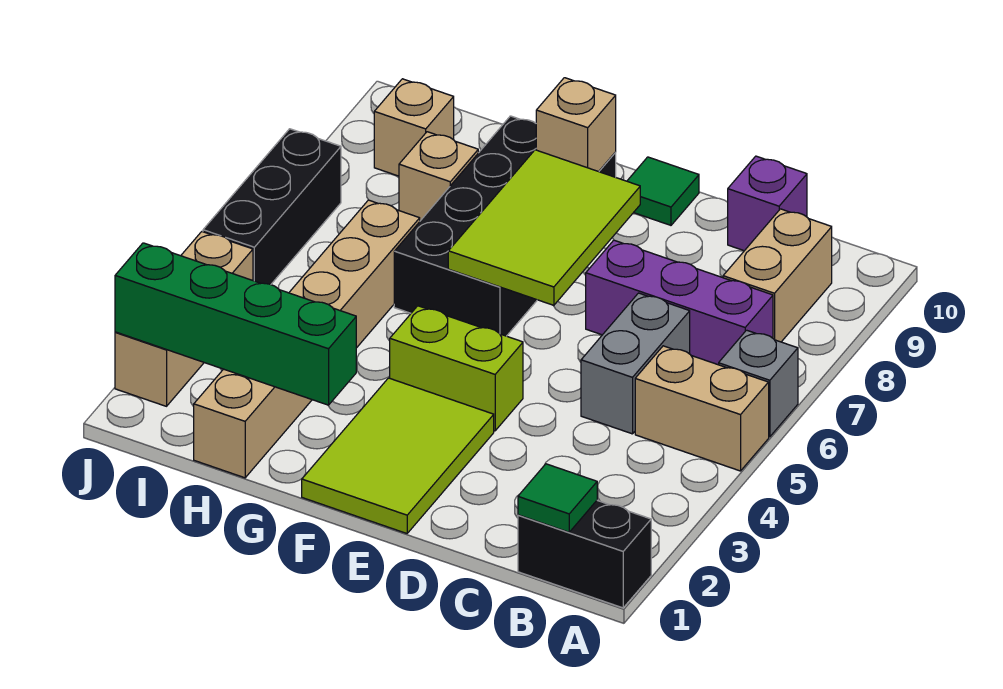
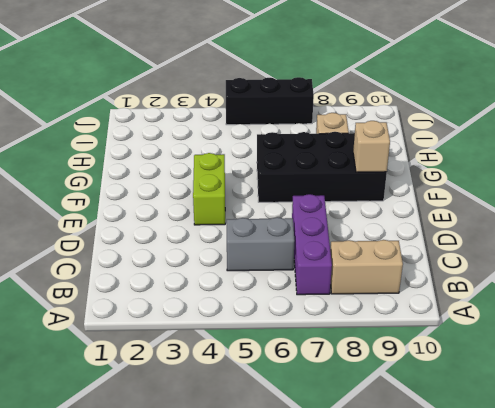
none -> black 1x2 brick [518,501,651,608]
none -> tan 1x2 brick [635,346,769,471]
none -> grey 1x1 brick [719,330,798,437]

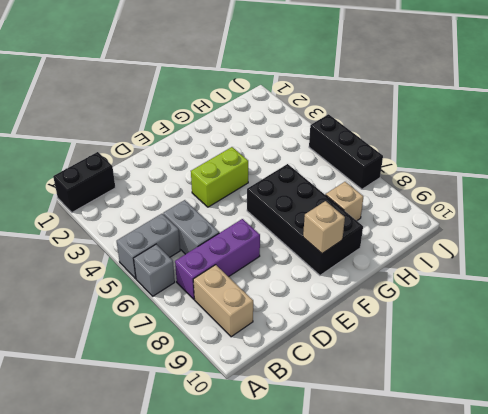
grey 1x2 brick [117,214,180,279] -> tan 1x2 brick [635,346,769,471]
none -> purple 1x1 brick [728,156,807,251]
none -> lime 2x3 tile [302,378,494,533]
none -> green 1x1 tile [627,157,699,225]

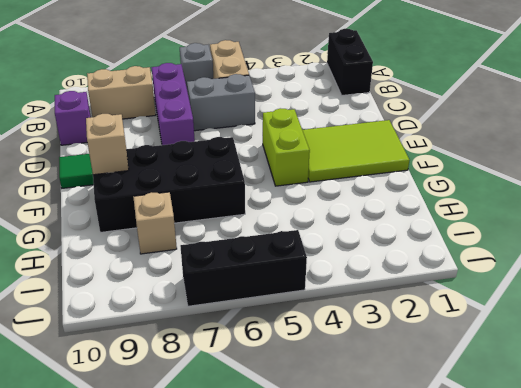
none -> tan 1x6 brick [194,200,420,478]
none -> tan 1x1 brick [374,79,454,176]
none -> tan 1x3 brick [115,232,253,406]

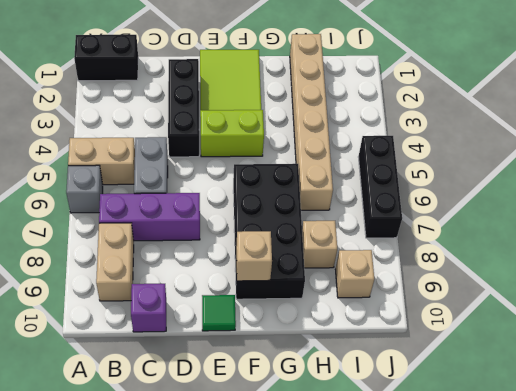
black 1x3 brick [168,59,199,157] -> none
none -> tan 1x3 brick [115,232,253,406]
none -> green 1x1 tile [518,464,597,532]
none -> lime 2x3 tile [448,150,640,306]

